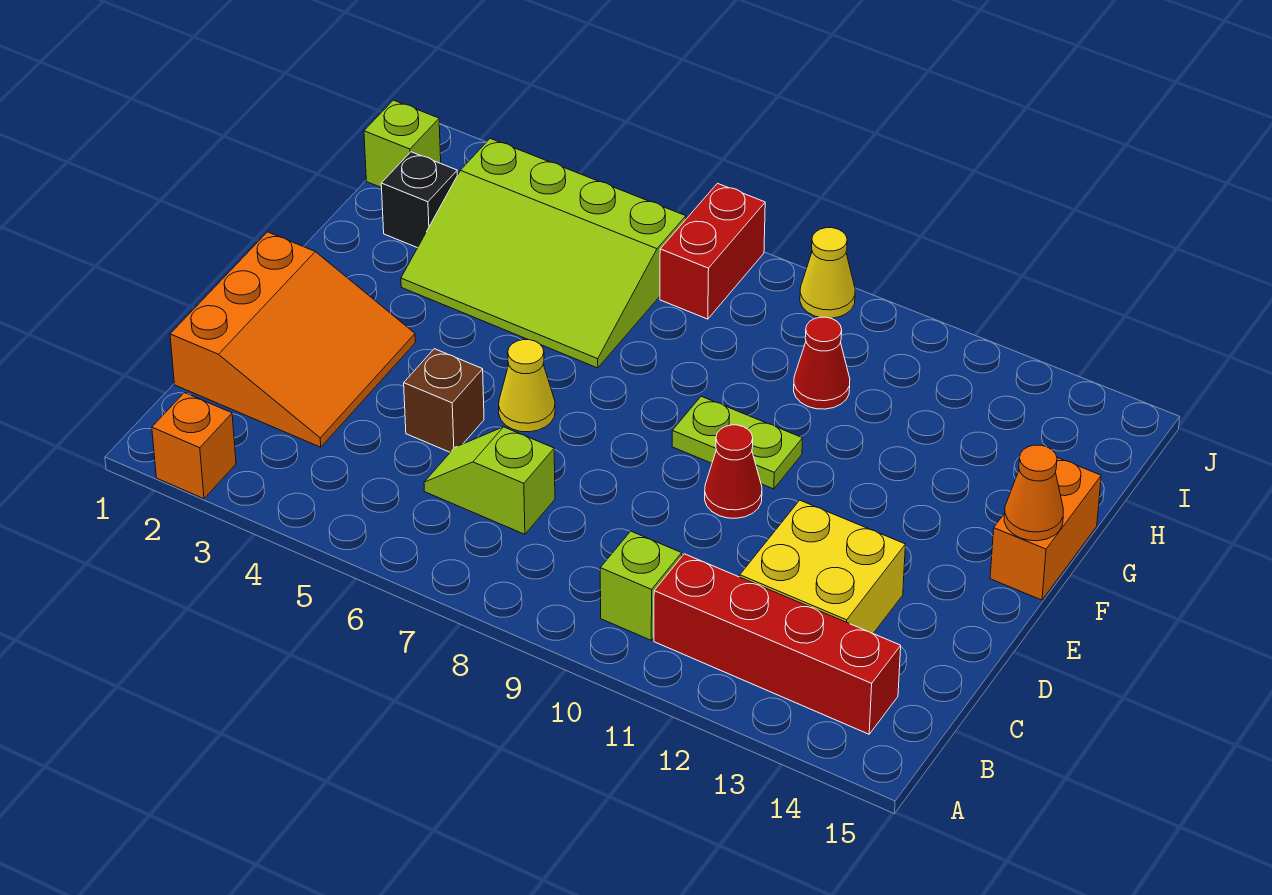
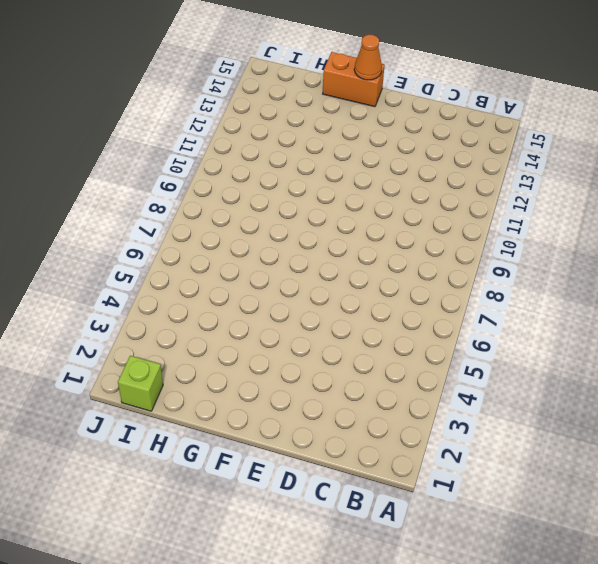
none -> orange 1x1 brick [152,393,236,499]
none -> lime 1x1 brick [600,531,682,640]
none -> red 1x4 brick [654,554,901,734]

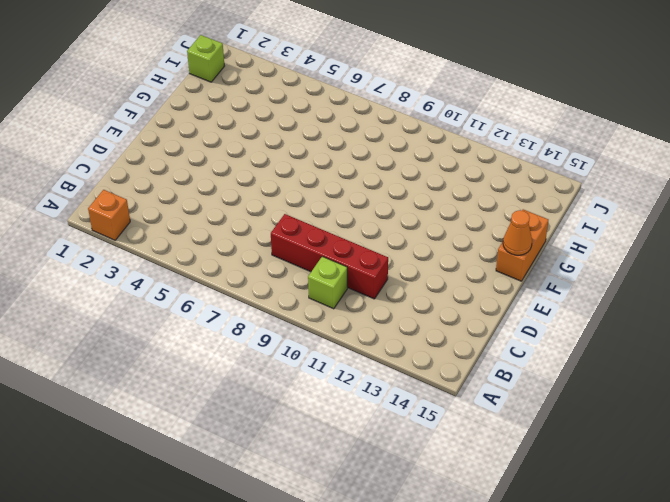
red 1x4 brick [271,214,388,299] -> red 1x4 brick moved to [654,554,901,734]
none -> orange 3x3 slope [170,232,415,447]
none -> lime 1x2 slope [424,427,555,534]
none -> yellow 2x2 brick [740,500,905,634]

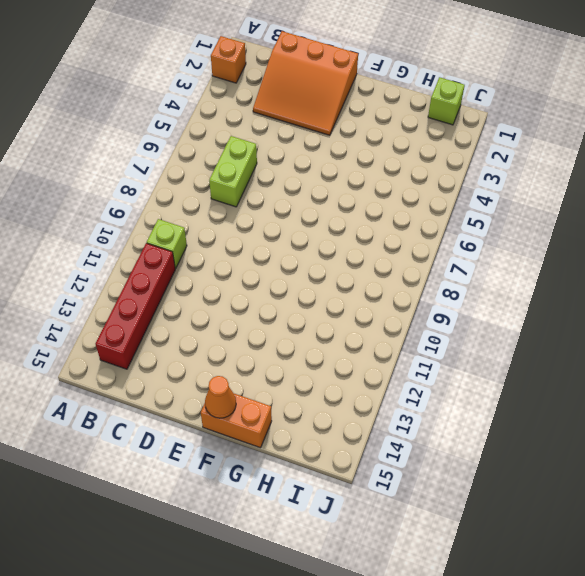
lime 1x2 brick [209,136,257,207] -> lime 1x2 slope [424,427,555,534]
none -> yellow 2x2 brick [740,500,905,634]
none -> brown 1x1 brick [404,349,484,452]
none -> yellow 1x1 cone [499,340,555,432]

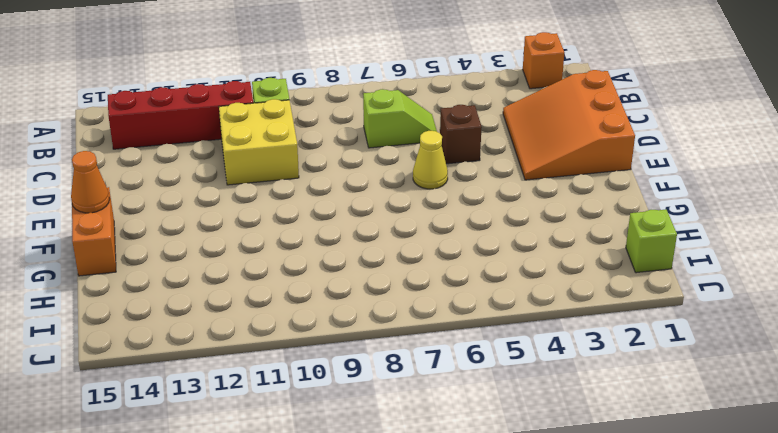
yellow 2x2 brick [219,99,299,185] -> yellow 2x2 brick moved to [740,500,905,634]
none -> red 1x1 cone [705,425,762,518]
none -> lime 1x2 plate [672,396,803,489]
none -> lime 3x4 slope [401,139,686,368]

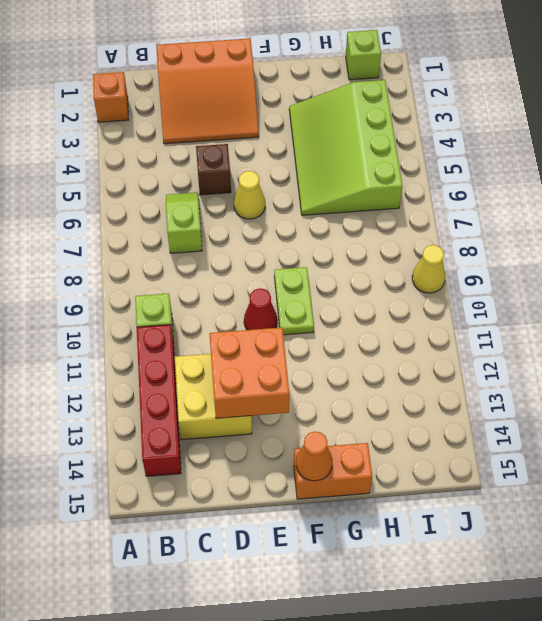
orange 2x2 brick [209,327,289,418] -> none
none -> black 1x1 brick [381,152,457,248]
none -> red 1x1 cone [794,317,850,409]
none -> red 1x2 brick [660,183,765,319]

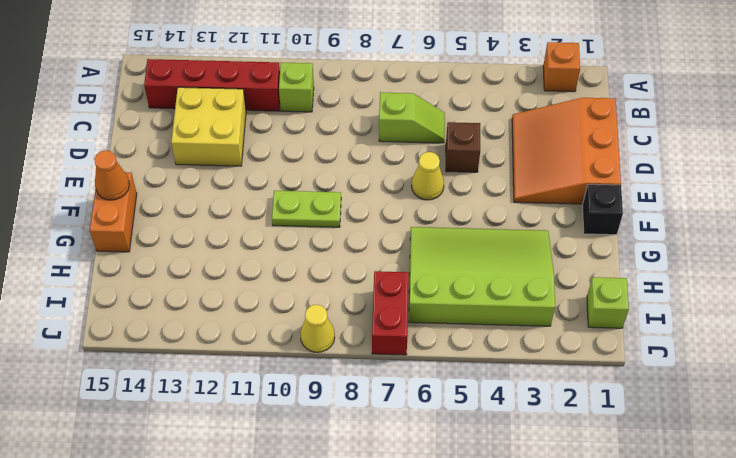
black 1x1 brick [582,184,623,235] -> black 1x1 brick moved to [381,152,457,248]
none -> red 1x1 cone [705,425,762,518]
none -> red 1x1 cone [794,317,850,409]

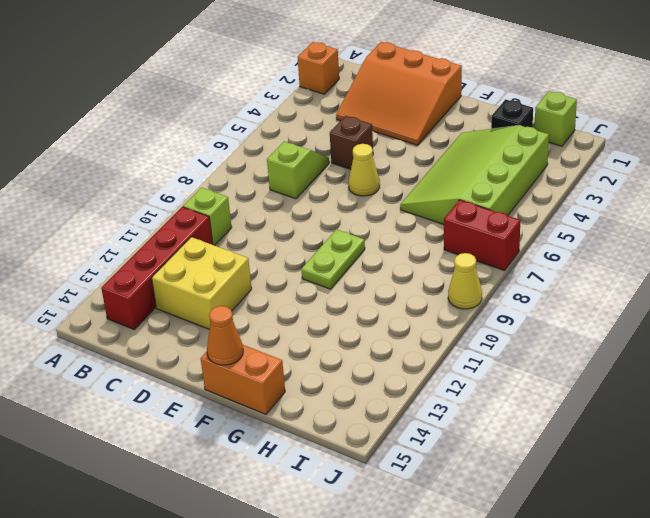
none -> red 1x1 cone [705,425,762,518]
none -> red 1x1 cone [794,317,850,409]

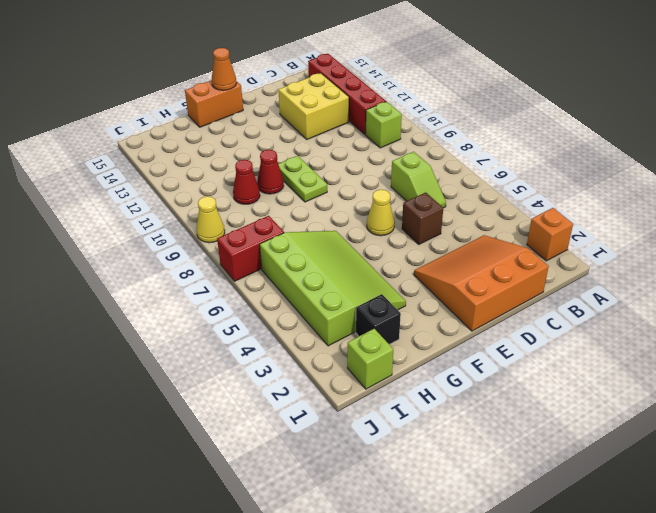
red 1x1 cone [257,150,284,194] -> red 1x1 cone moved to [705,425,762,518]

